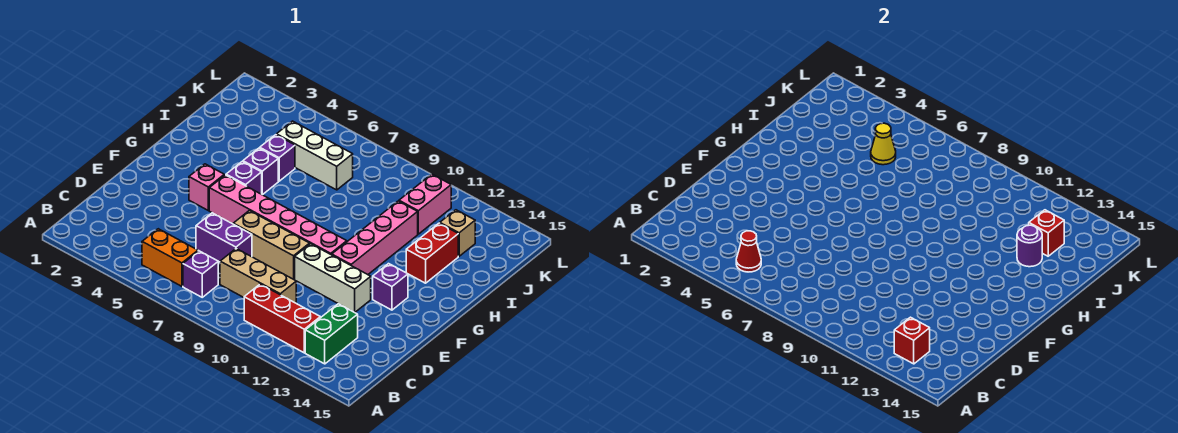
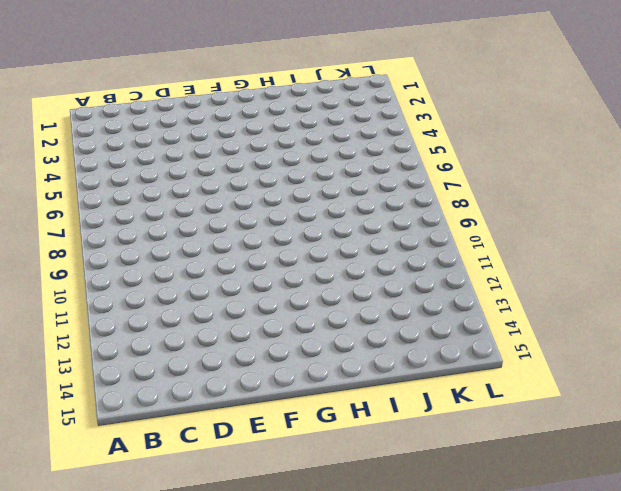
none -> orange 1x2 brick [142,229,198,286]
none -> purple 1x1 brick [183,251,218,297]
none -> red 1x3 brick [244,284,320,353]

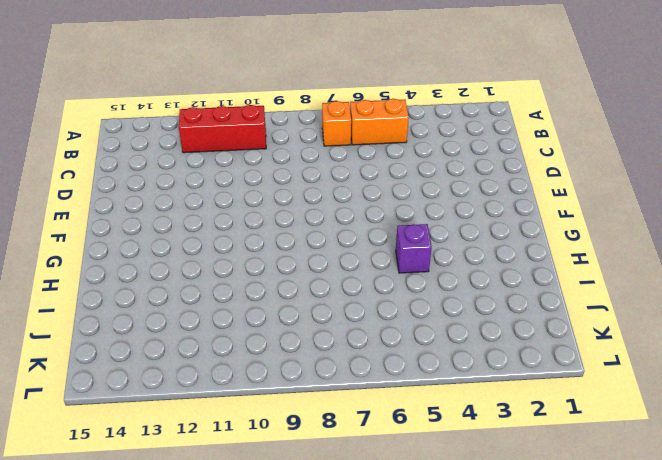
orange 1x1 brick [322,101,351,146] -> purple 1x1 brick [183,251,218,297]
none -> green 1x2 brick [305,304,358,364]
none -> tan 1x3 brick [220,249,296,303]
none -> purple 1x2 brick [196,213,252,262]

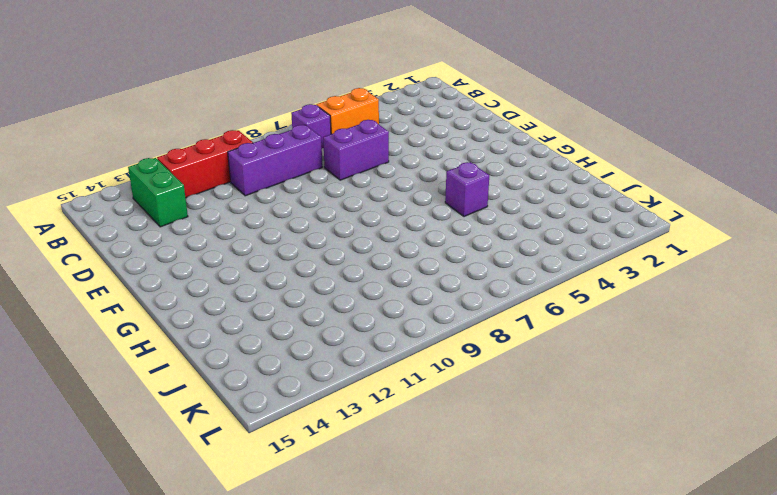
purple 1x3 brick [228,125,322,196] -> tan 1x3 brick [220,249,296,303]
none -> tan 1x3 brick [233,211,310,279]
none -> white 1x3 brick [295,244,371,312]
none -> pink 1x1 brick [189,164,224,210]

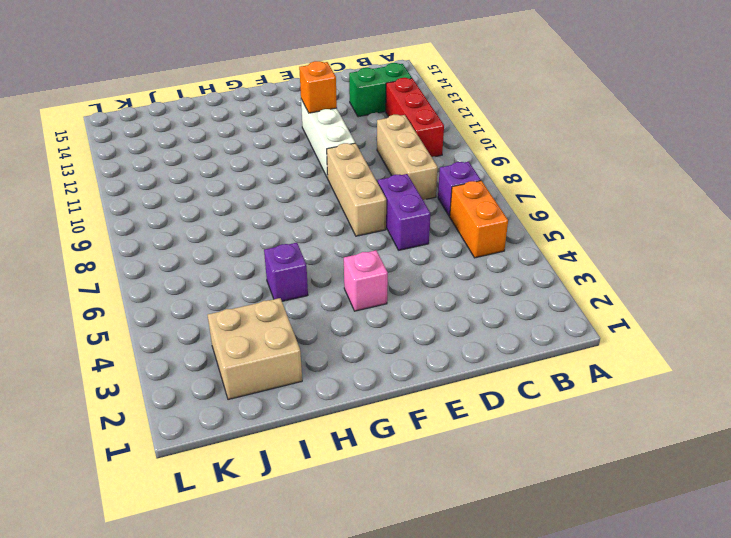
orange 1x1 brick [299,61,337,113] -> none
tan 2x2 brick [208,298,302,400] -> none
none -> pink 1x6 brick [209,175,347,255]
none -> pink 1x4 brick [332,201,418,274]
none -> purple 1x1 brick [373,264,408,310]

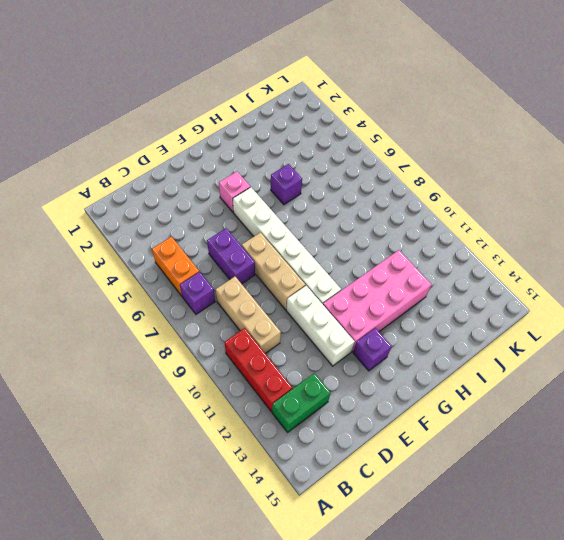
white 1x6 brick [233,187,341,304] -> pink 1x6 brick [209,175,347,255]
pink 2x4 brick [323,250,432,351] -> pink 1x4 brick [332,201,418,274]
none -> purple 1x1 brick [226,162,262,194]
none -> red 1x2 brick [406,223,458,283]
none -> purple 1x1 brick [260,135,295,181]

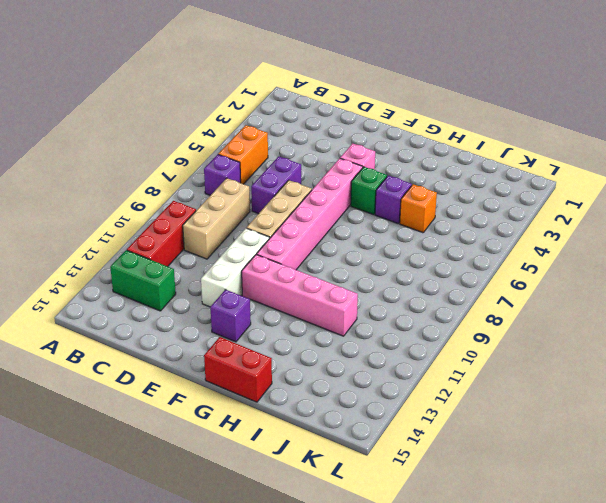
green 1x1 brick [351,167,387,215] -> purple 1x1 brick [226,162,262,194]
red 1x2 brick [204,337,272,402] -> red 1x2 brick moved to [406,223,458,283]
orange 1x1 brick [400,184,437,233] -> purple 1x1 brick [260,135,295,181]
none -> white 1x3 brick [277,121,353,190]
none -> pink 1x2 brick [399,174,451,234]
none -> tan 1x1 brick [440,210,475,256]

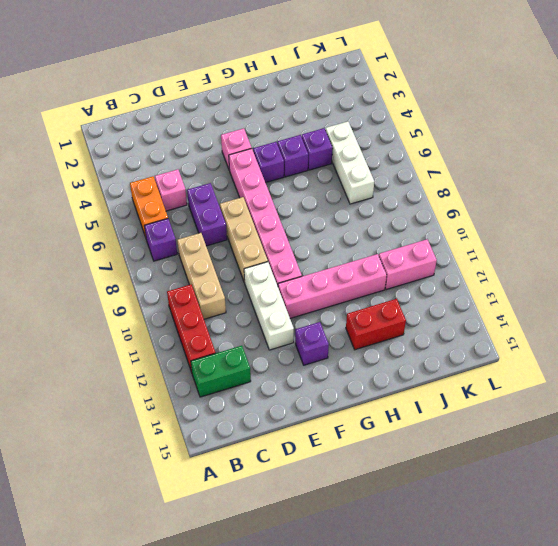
pink 1x1 brick [155,169,187,211] -> none
none -> tan 1x1 brick [440,210,475,256]
none -> red 1x1 cone [736,231,761,272]
none -> red 1x1 brick [894,317,930,364]

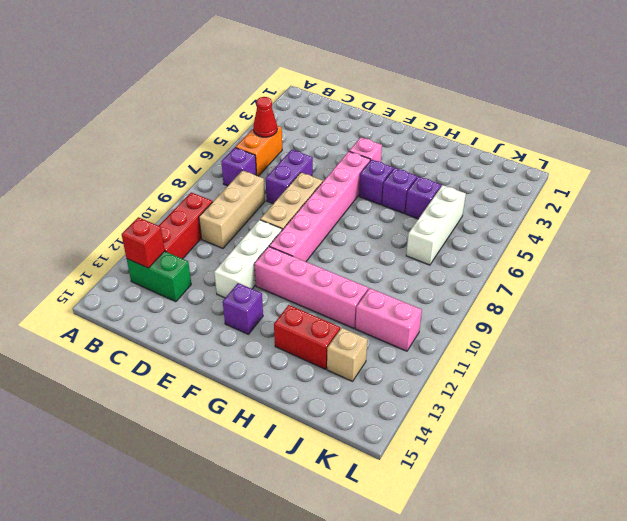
none -> purple 1x1 round brick [1017,225,1042,267]
none -> yellow 1x1 cone [871,123,896,165]
none -> red 1x1 brick [1029,210,1064,256]

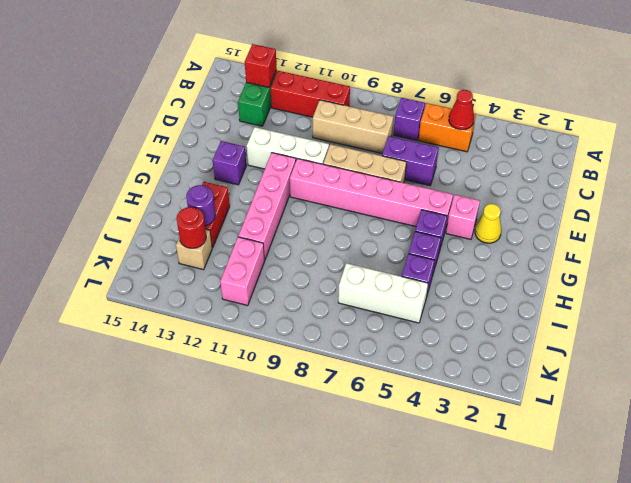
yellow 1x1 cone [475,204,501,243] -> yellow 1x1 cone moved to [871,123,896,165]
red 1x1 round brick [176,207,206,248] -> red 1x1 brick [1029,210,1064,256]

